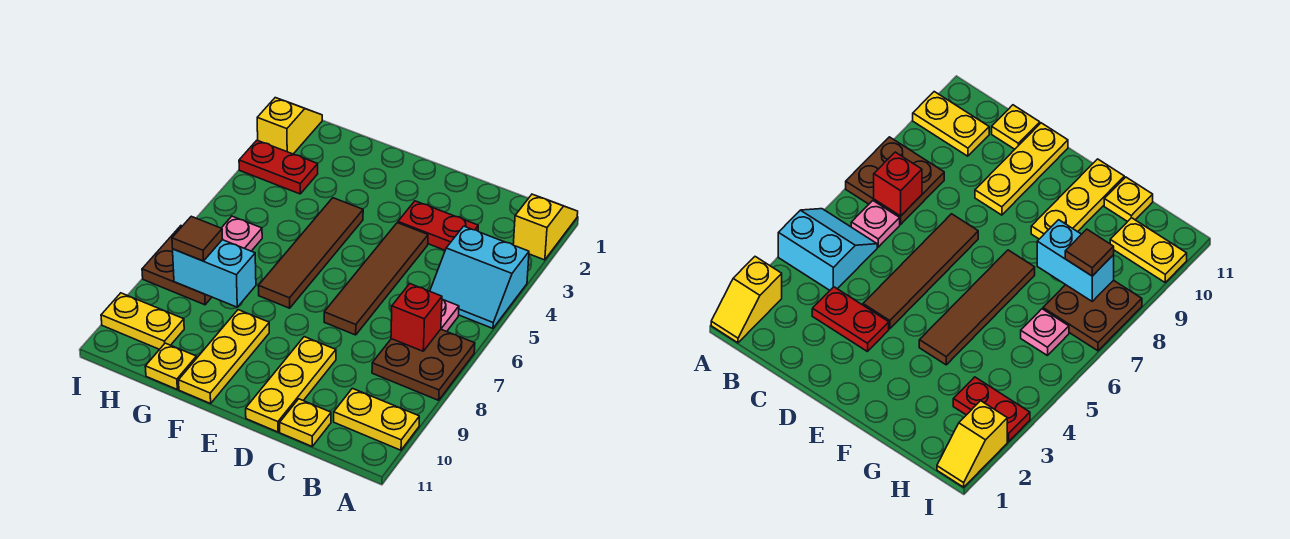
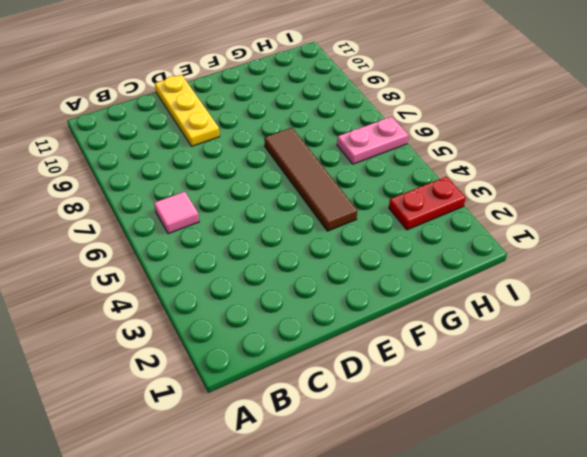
pink 1x1 tile [154,191,199,234] -> pink 1x1 plate [441,300,459,332]
pink 1x2 plate [337,117,408,164] -> pink 1x1 plate [222,216,262,251]
none -> yellow 1x2 slope [513,194,578,260]
none -> cyan 2x2 slope [430,226,529,328]
none -> brown 2x2 plate [372,329,475,400]

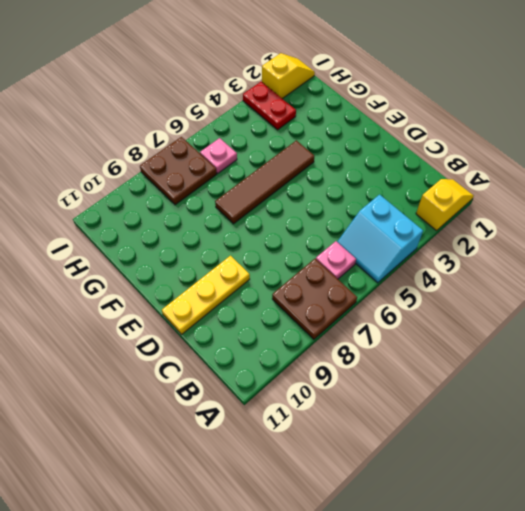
none -> yellow 1x2 plate [334,388,419,450]
none -> red 1x2 plate [398,201,478,250]
none -> yellow 1x1 plate [280,399,331,446]

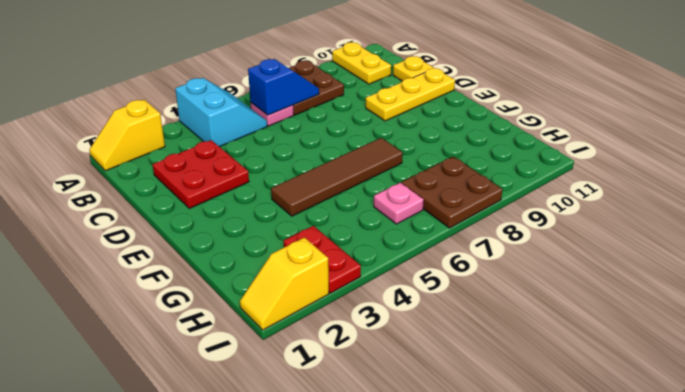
blue 1x2 slope [248,59,319,115] -> red 1x1 brick [391,284,442,351]
red 2x2 plate [153,140,249,208] -> red 1x2 plate [398,201,478,250]
none -> brown 1x4 tile [324,223,428,335]
none -> yellow 1x3 plate [179,310,269,404]
none -> yellow 1x1 plate [145,343,197,389]

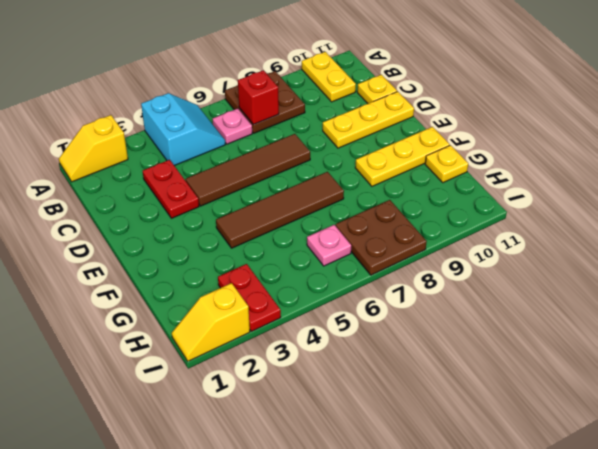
none -> yellow 1x2 plate [101,293,184,349]
none -> cyan 1x2 brick [173,240,256,307]
none -> brown 1x1 tile [172,216,222,261]

